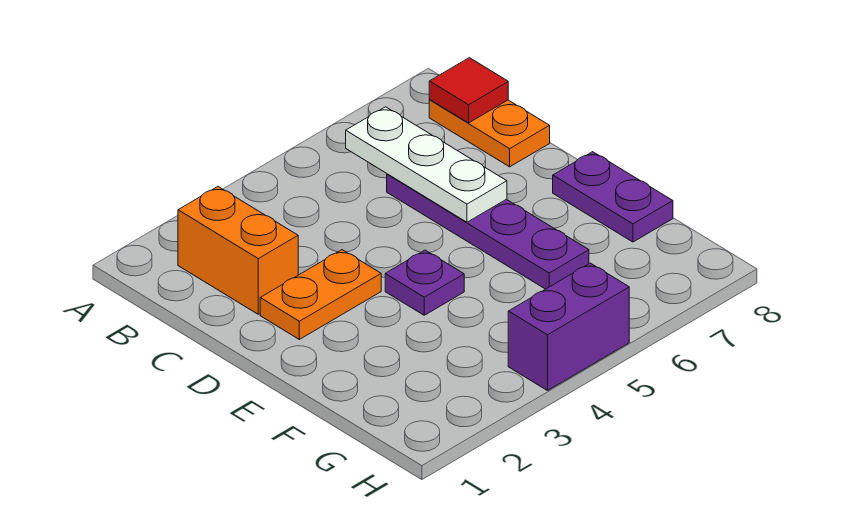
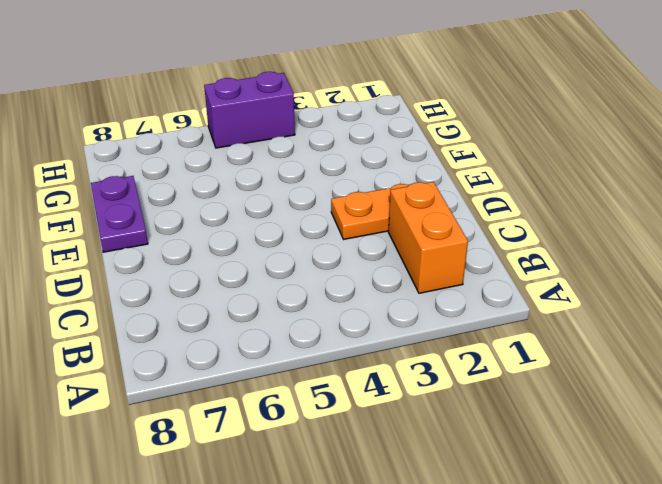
none -> orange 1x2 plate [429,100,550,167]
none -> purple 1x4 plate [387,174,589,289]

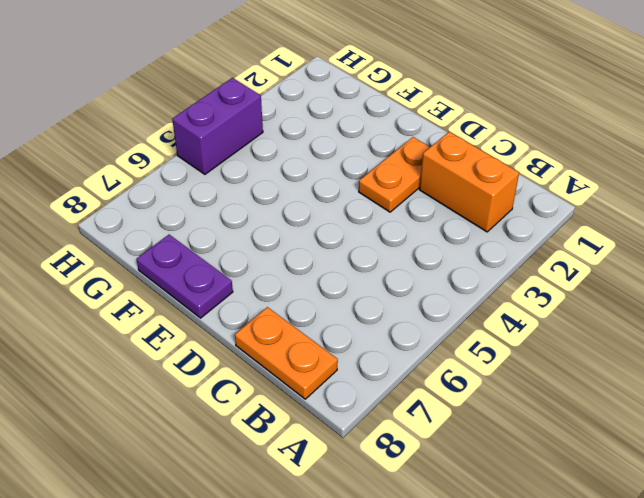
none -> purple 1x4 plate [387,174,589,289]
none -> purple 1x1 plate [385,250,464,315]

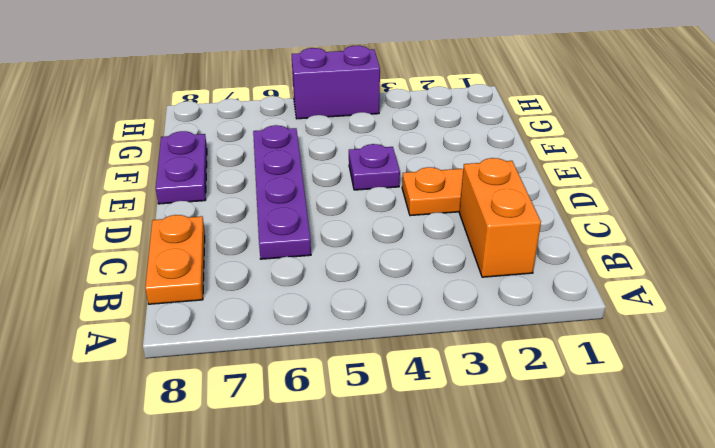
none -> white 1x3 plate [346,107,507,222]
none -> red 1x1 tile [429,58,508,123]

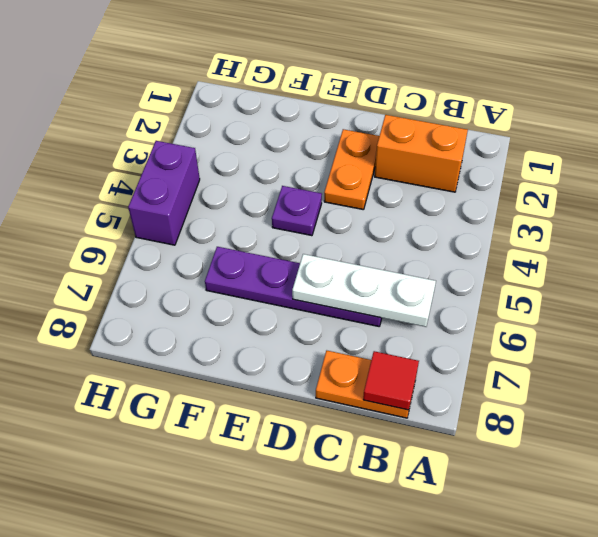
none -> purple 1x2 plate [553,152,673,242]

